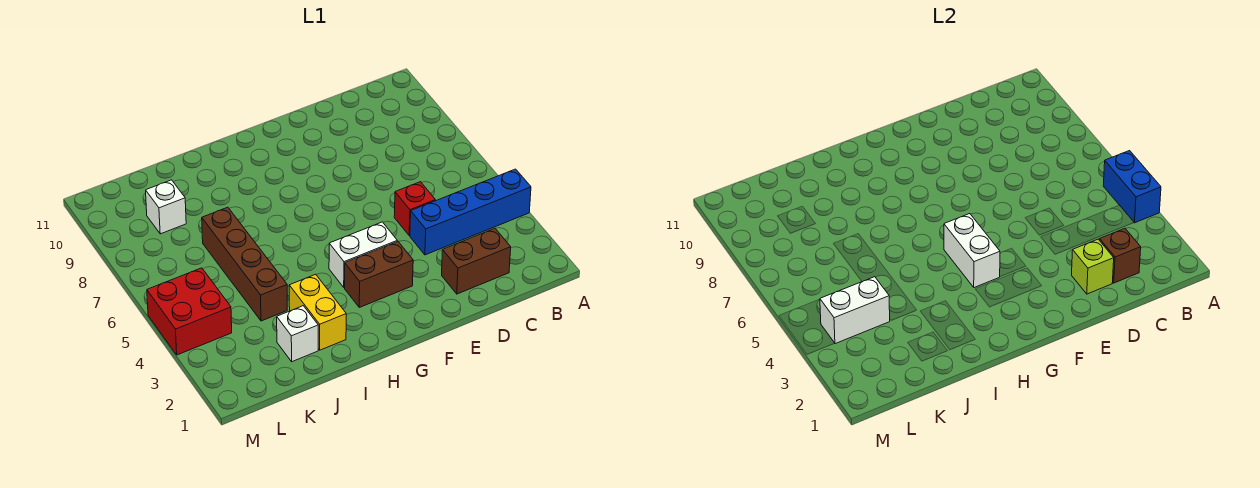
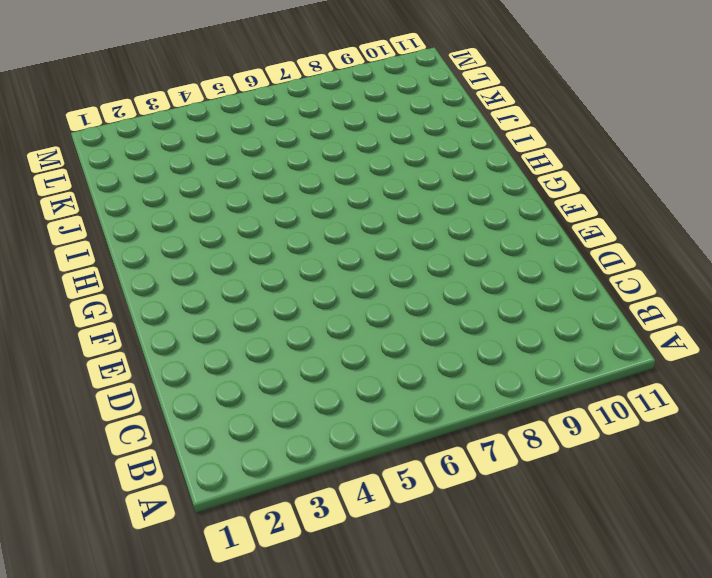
none -> blue 1x4 brick [410,169,531,255]
none -> brown 1x2 brick [442,228,511,294]
none -> red 1x1 brick [394,182,435,236]

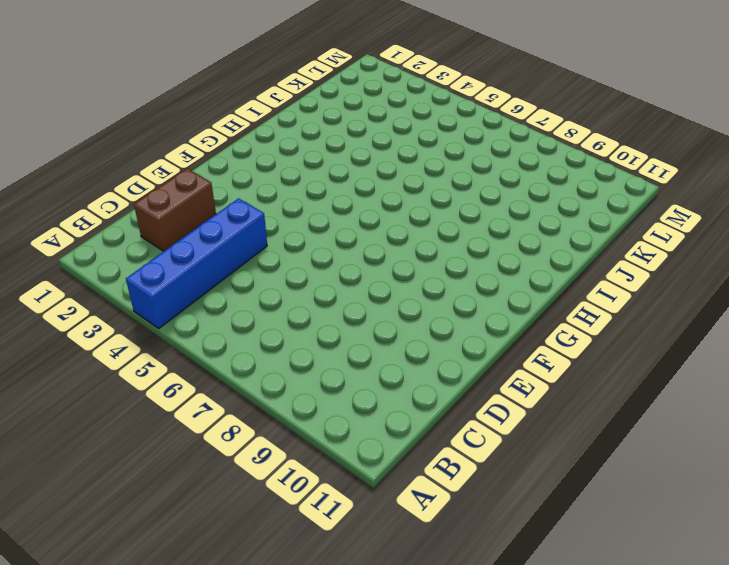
none -> red 1x1 brick [394,182,435,236]
none -> brown 1x2 brick [345,241,413,307]
none -> white 1x2 brick [329,222,397,288]

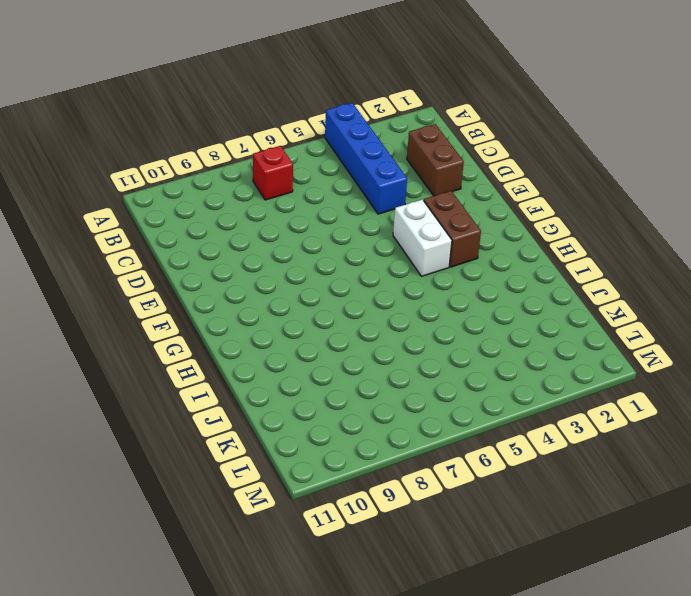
red 1x1 brick [253,146,293,200] -> red 1x1 brick moved to [394,182,435,236]
none -> yellow 1x2 brick [289,274,346,350]
none -> white 1x1 brick [277,306,318,362]
none -> brown 1x4 brick [202,207,287,321]

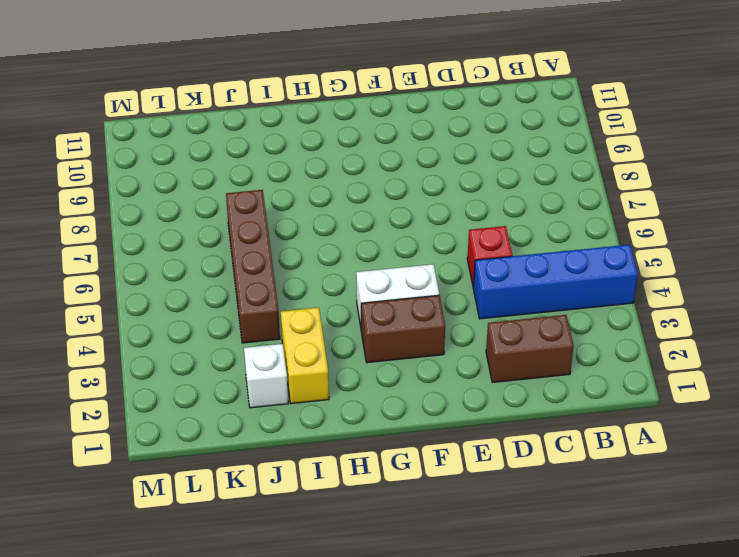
none -> white 1x1 brick [146,180,186,234]
none -> red 2x2 brick [147,268,232,355]
none -> blue 1x2 brick [1103,151,1161,223]

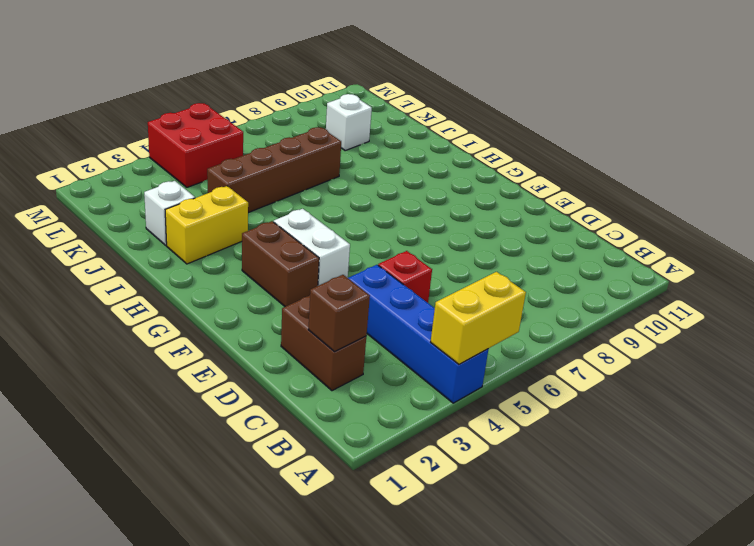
yellow 1x2 brick [431,272,526,364] -> blue 1x2 brick [1103,151,1161,223]
none -> lime 1x1 brick [1072,239,1114,294]
none -> white 1x2 brick [944,214,1000,288]
none -> white 1x2 brick [820,277,890,344]

